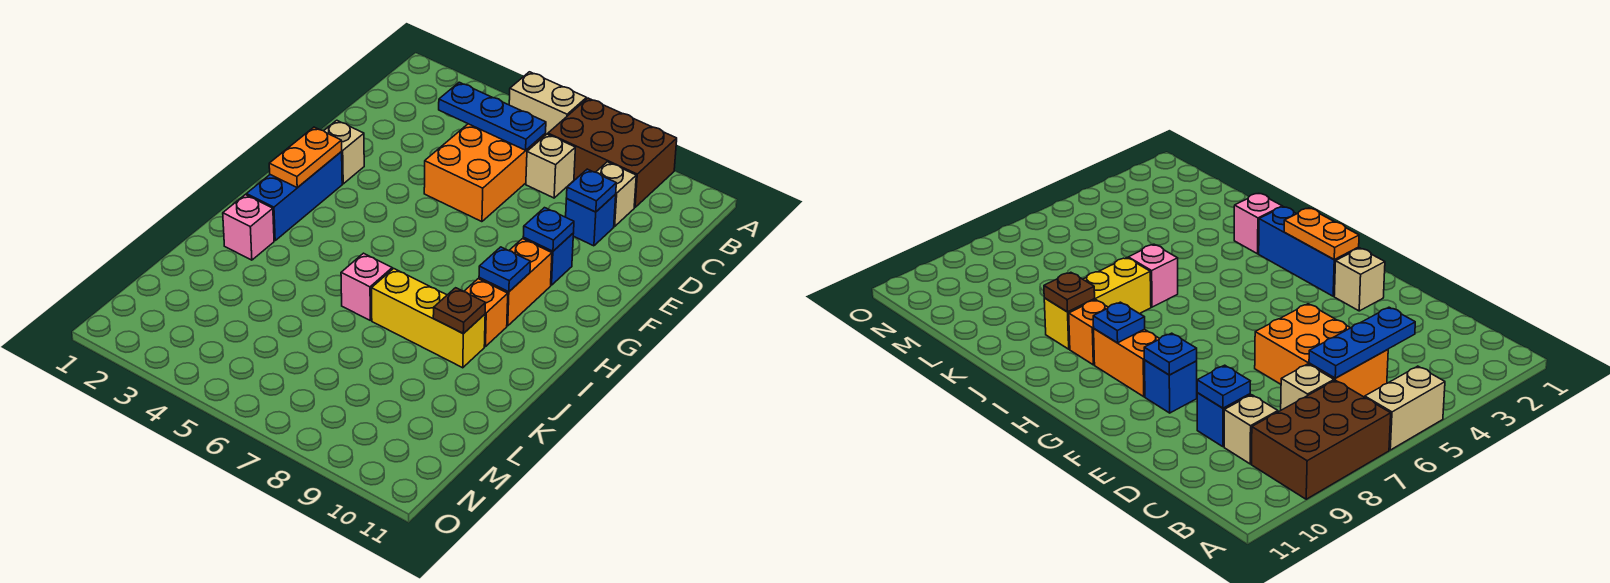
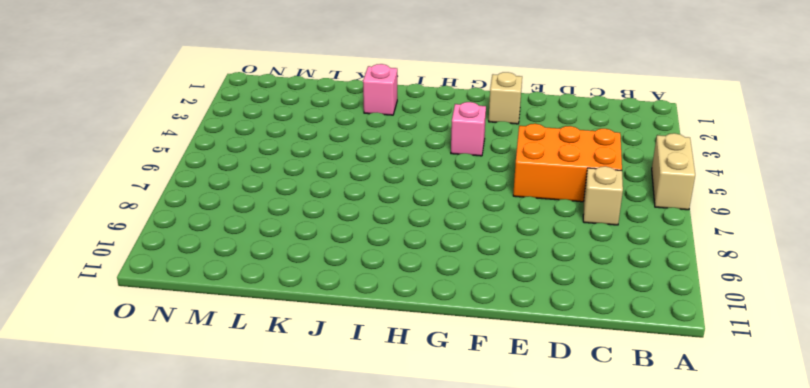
pink 1x1 brick [451,102,486,156] -> pink 1x1 brick moved to [341,253,392,320]
none -> brown 2x3 brick [548,98,677,207]
none -> tan 1x1 brick [596,162,636,226]
none -> blue 1x1 brick [566,194,616,246]

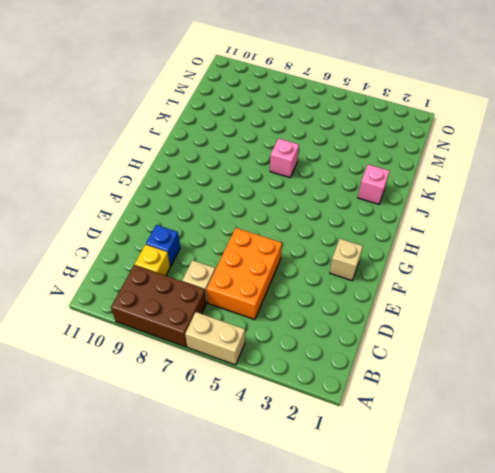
yellow 1x1 brick [135,245,170,276] -> tan 1x1 brick [596,162,636,226]
none -> blue 1x1 brick [523,233,574,285]
none -> blue 1x3 brick [246,152,342,240]
none -> orange 1x2 brick [479,239,552,326]

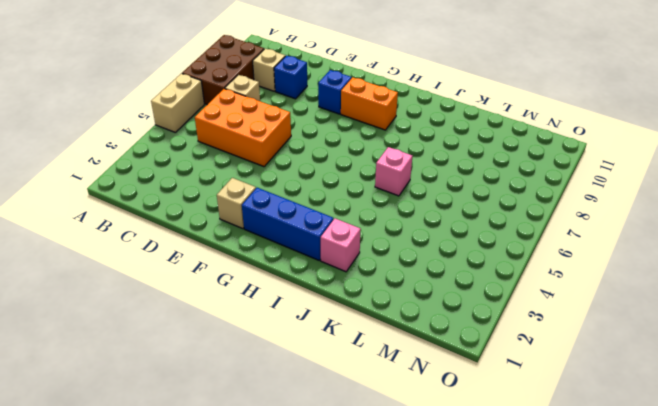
none -> orange 1x1 brick [464,279,508,347]
none -> yellow 1x3 brick [372,268,485,368]
none -> blue 1x3 plate [439,82,546,150]

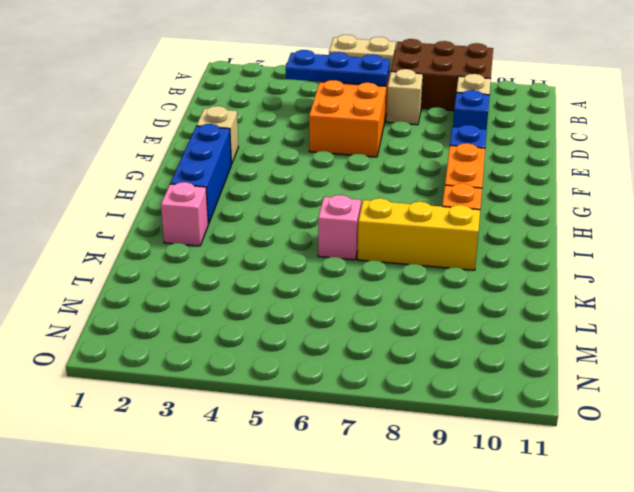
none -> blue 1x1 plate [567,169,616,212]
none -> blue 1x1 plate [523,208,574,251]
none -> orange 1x2 plate [269,127,342,188]

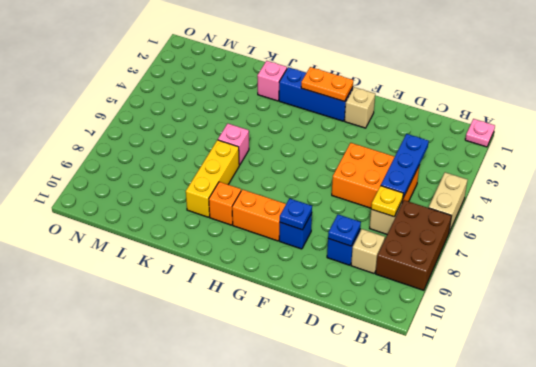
pink 1x1 plate [465,119,495,147] -> none
yellow 1x1 plate [371,186,403,217] -> none
none -> blue 1x1 plate [479,247,530,292]
none -> brown 1x1 plate [433,288,486,334]

